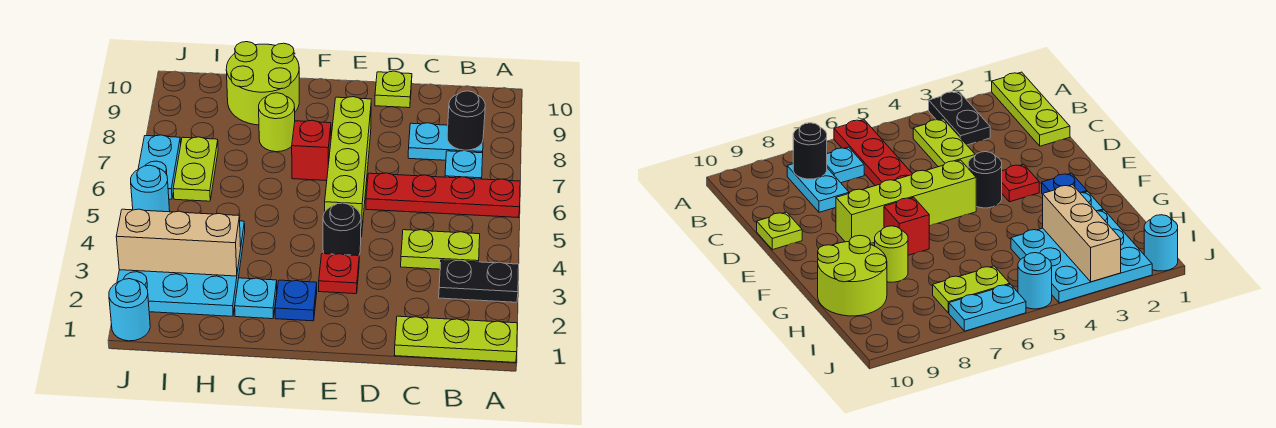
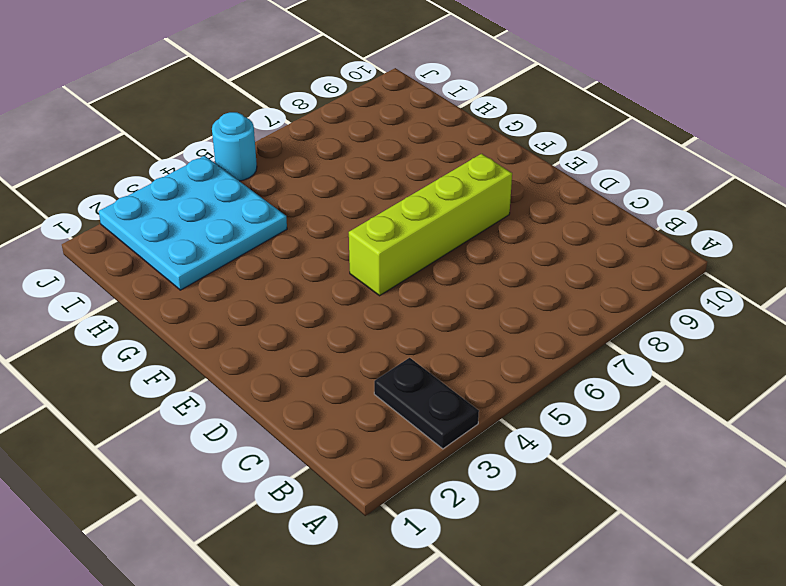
none -> lime 1x3 plate [395,316,517,363]
none -> red 1x4 plate [366,173,520,218]
none -> lime 1x2 plate [401,230,480,269]

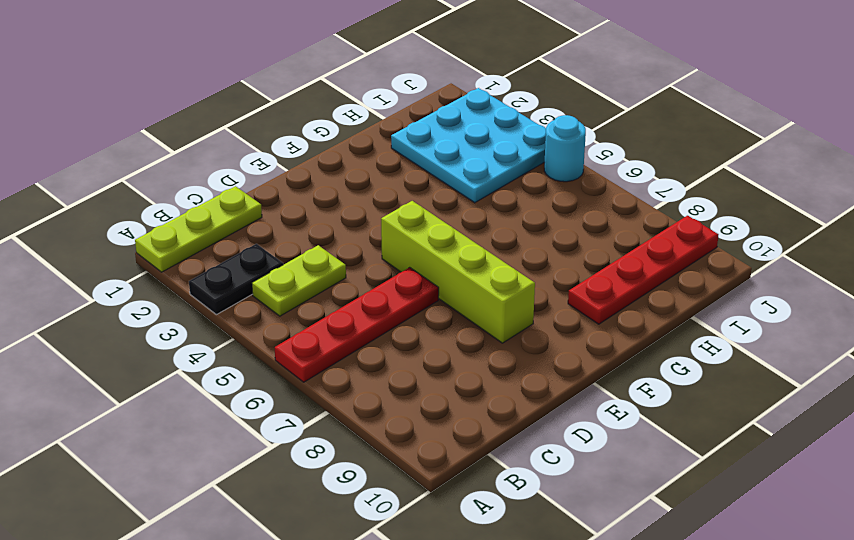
red 1x4 plate [568,216,718,324] -> lime 2x2 round brick [226,42,299,125]
none -> cyan 1x1 plate [445,151,483,179]
none -> cyan 1x2 plate [408,123,483,160]
none -> lime 1x1 plate [375,71,412,108]

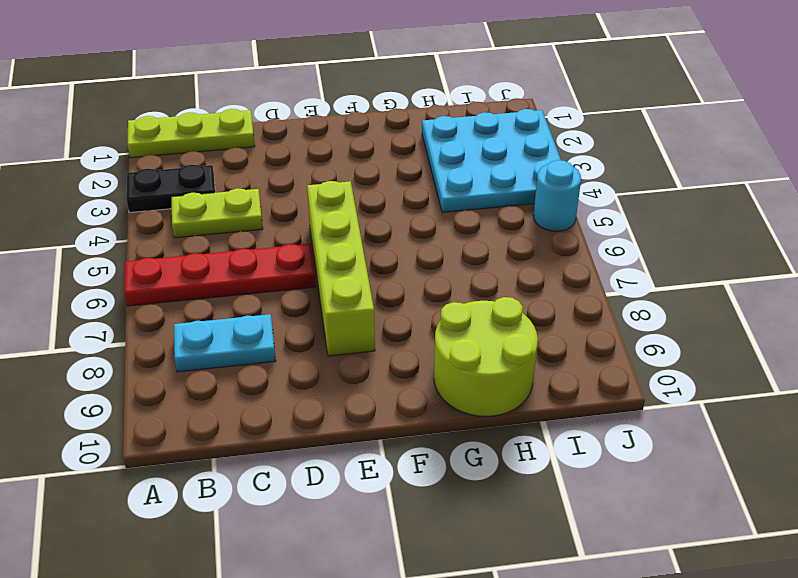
none -> cyan 1x1 plate [445,151,483,179]
none -> lime 1x1 plate [375,71,412,108]
none -> red 1x1 plate [319,254,359,294]

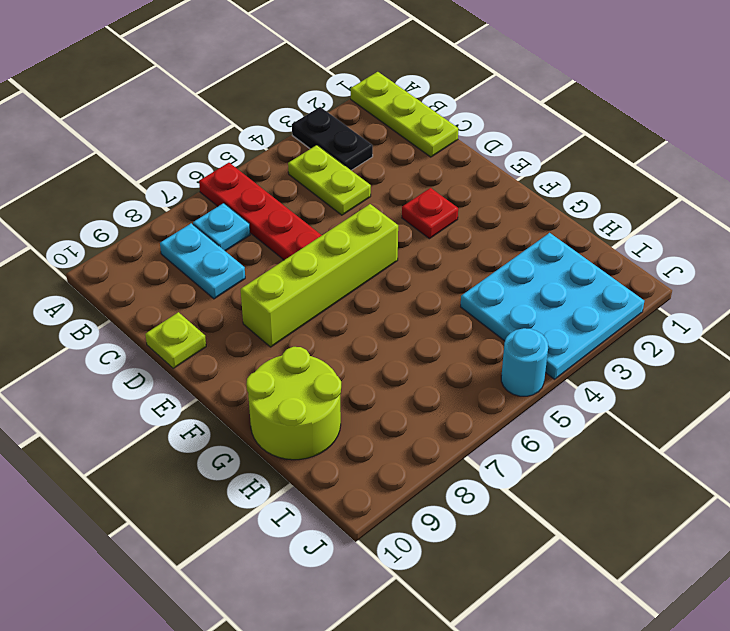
none -> black 1x1 round brick [323,203,361,256]
none -> blue 1x1 plate [275,280,317,321]
none -> red 1x1 brick [292,120,331,181]

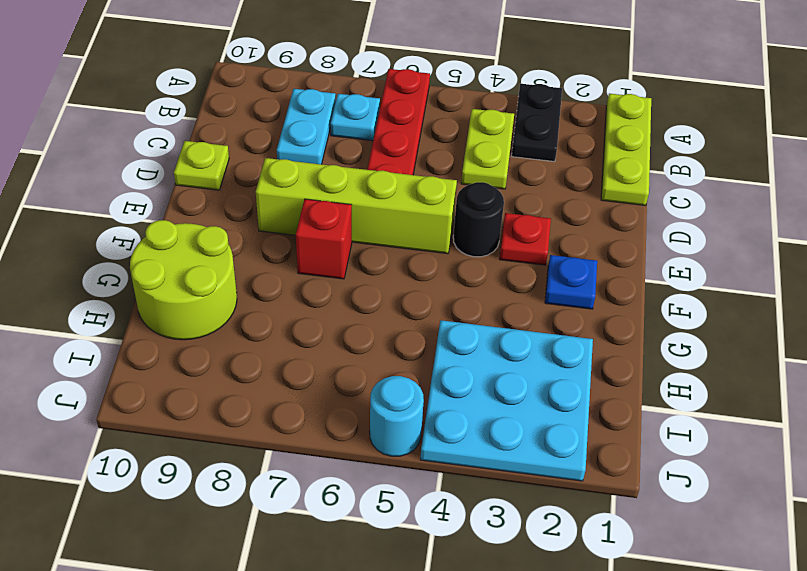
none -> cyan 1x1 plate [235,278,277,319]
none -> lime 1x1 round brick [259,93,295,152]
none -> lime 1x2 plate [173,137,218,201]

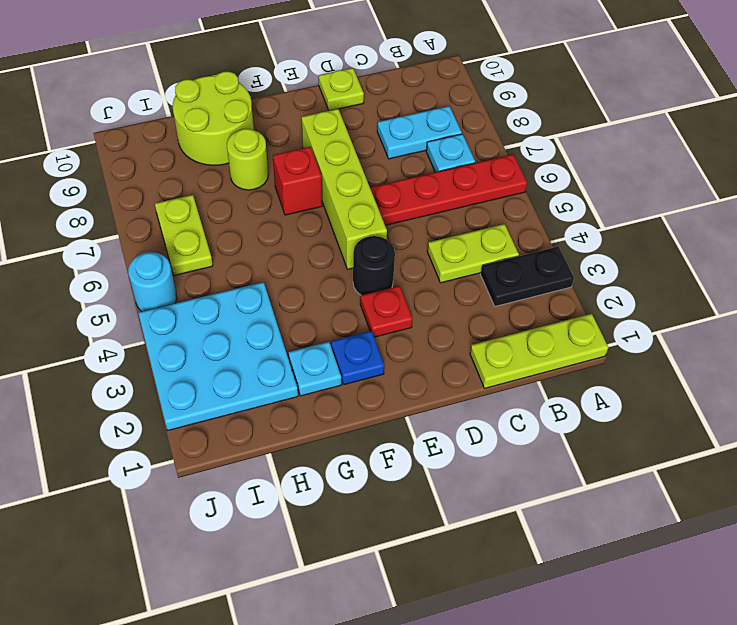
none -> cyan 1x1 round brick [109,279,150,341]
none -> cyan 1x2 plate [138,135,181,199]
none -> black 1x1 round brick [447,91,485,150]

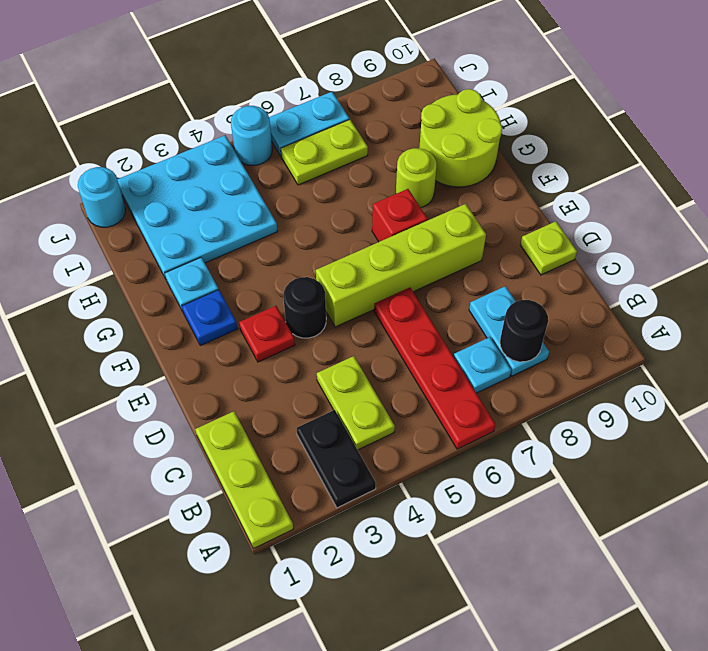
none -> tan 1x3 brick [116,209,241,276]

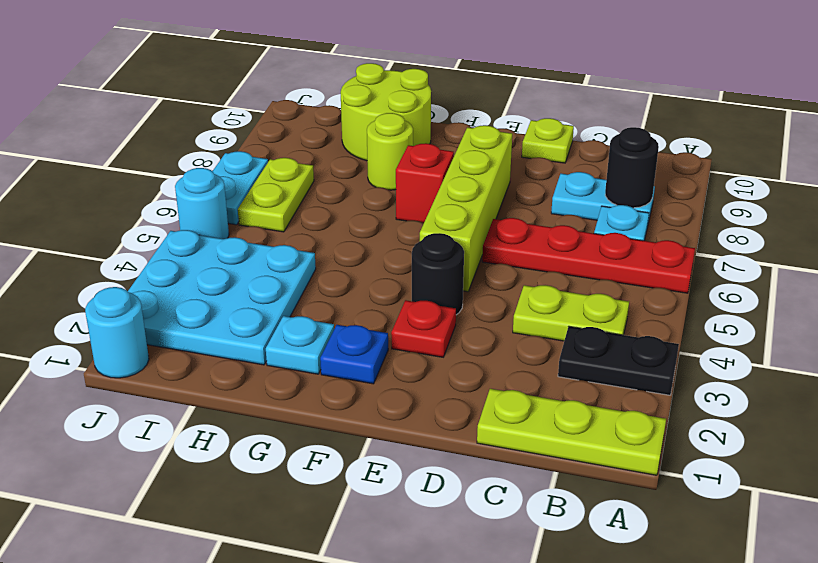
none -> tan 1x3 brick [116,209,241,276]

